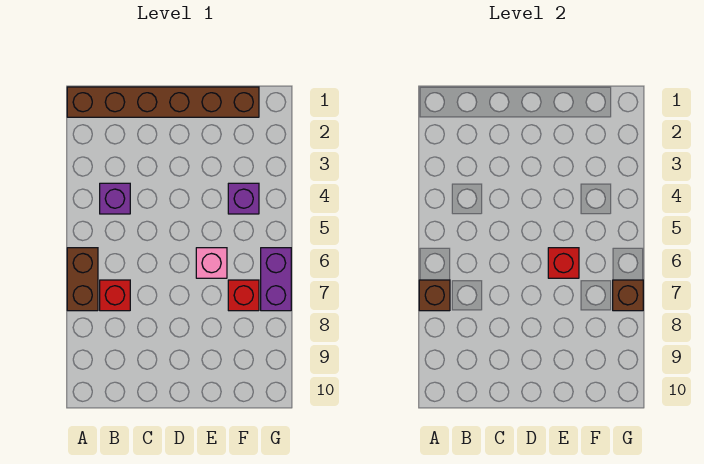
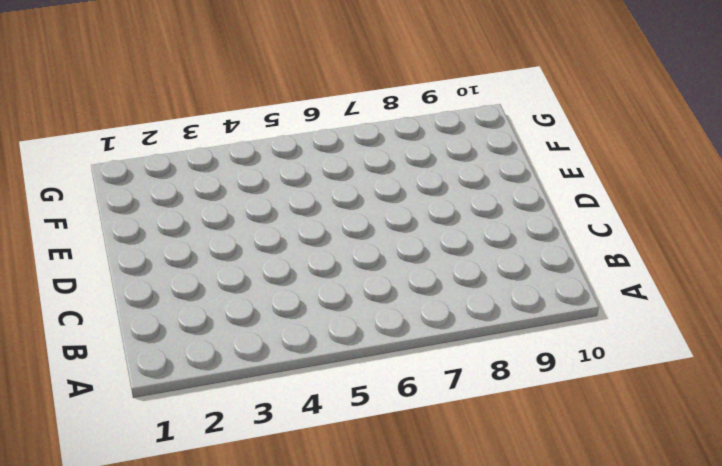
none -> brown 1x6 brick [67,87,259,117]
none -> brown 1x2 brick [67,248,98,311]

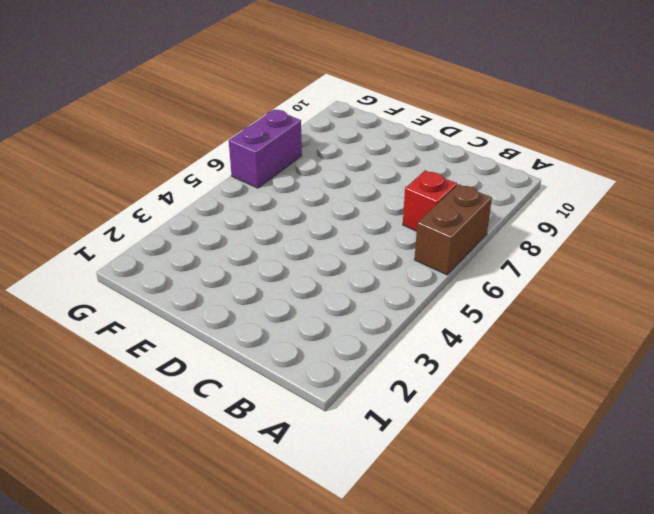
none -> brown 1x6 brick [67,87,259,117]
none -> purple 1x1 brick [100,183,130,214]

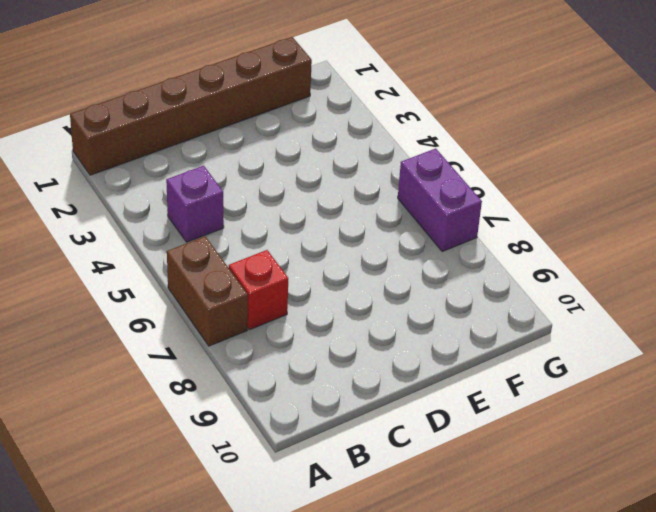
none -> pink 1x1 brick [196,248,227,278]
none -> purple 1x1 brick [228,183,259,214]

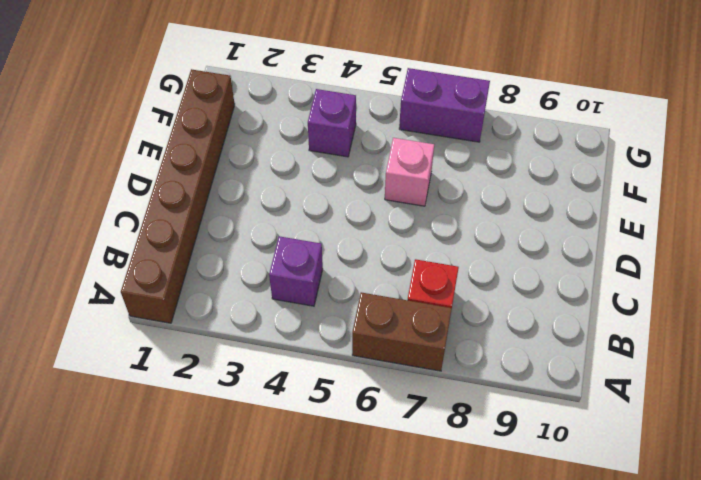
none -> red 1x1 brick [228,280,259,311]
none -> brown 1x1 brick [419,280,450,311]

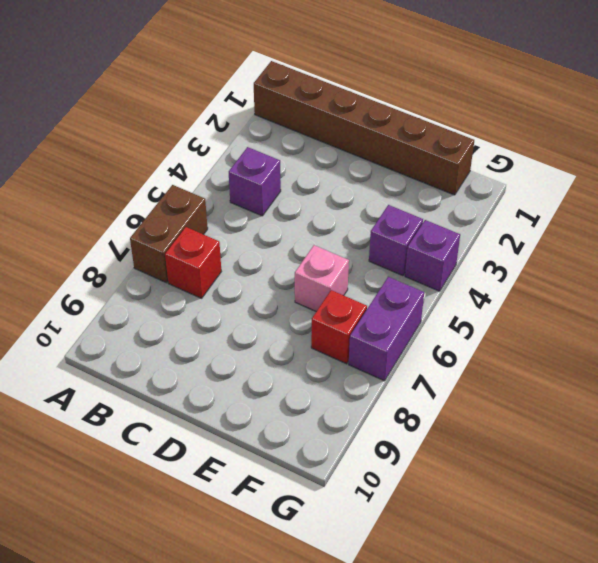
purple 1x1 brick [405,220,460,291] -> none
none -> brown 1x1 brick [419,280,450,311]
none -> red 1x1 brick [548,248,579,278]

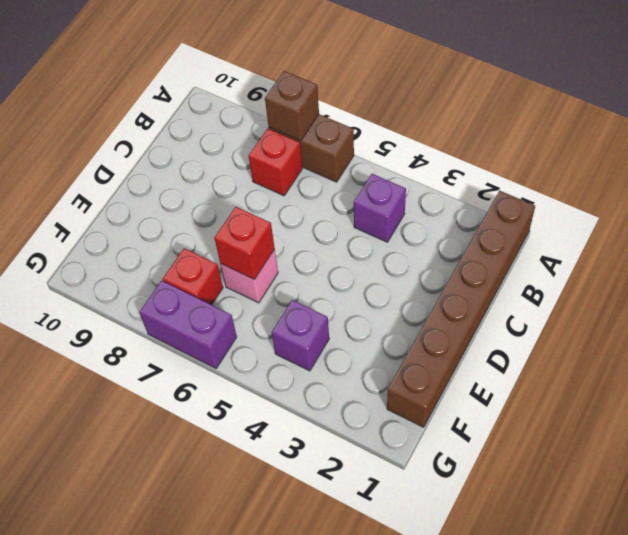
none -> brown 1x1 brick [613,280,643,311]

